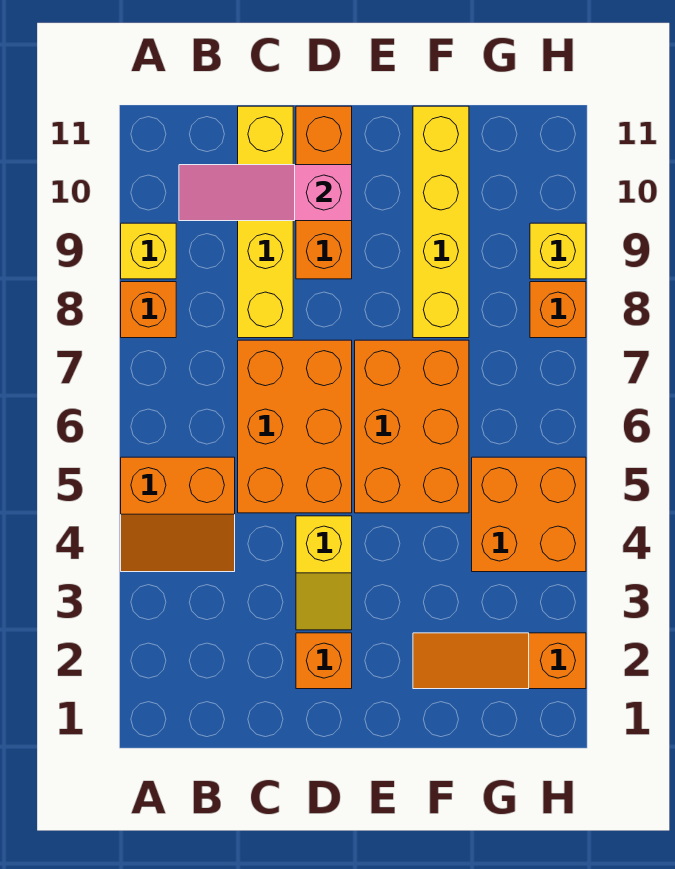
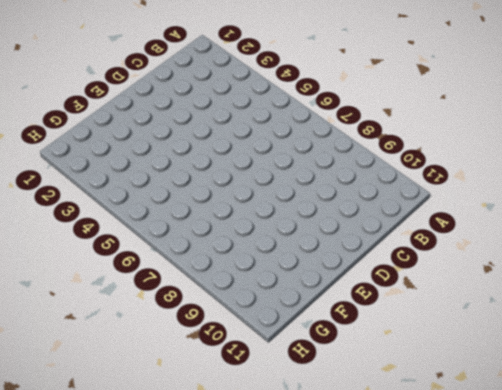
none -> orange 2x2 slope [121,457,235,572]
none -> orange 1x1 brick [121,282,176,338]
none -> yellow 1x1 brick [121,223,176,279]

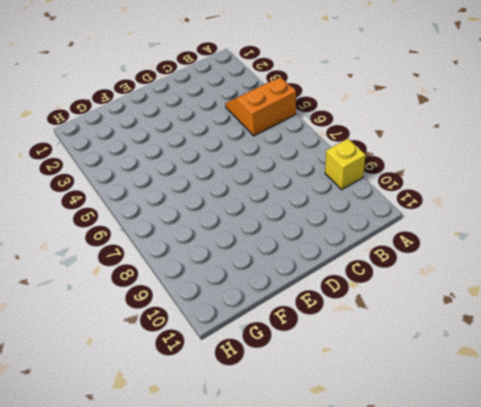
none -> orange 1x1 brick [121,282,176,338]
none -> orange 2x3 brick [238,340,352,513]
none -> yellow 1x4 brick [238,106,293,338]

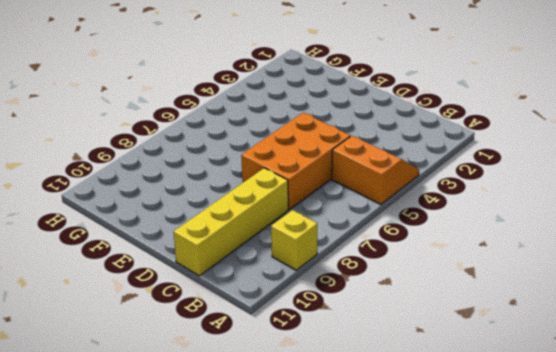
none -> orange 1x1 brick [121,282,176,338]
none -> orange 1x1 brick [296,633,352,689]
none -> yellow 1x2 slope [296,516,352,630]

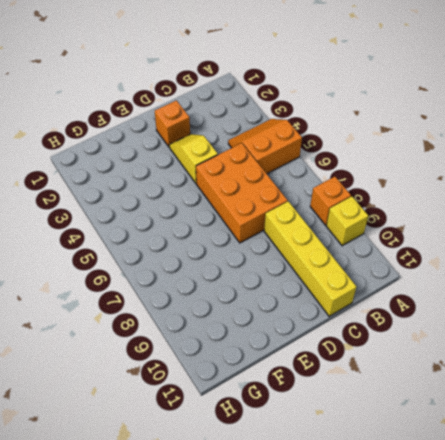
none -> orange 1x3 brick [296,106,352,279]
none -> orange 2x3 brick [355,340,469,513]
none -> orange 1x3 slope [413,633,586,689]

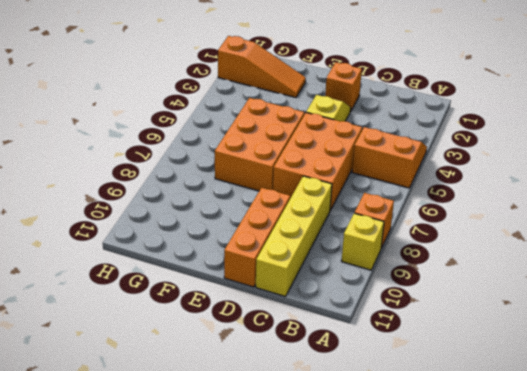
none -> yellow 1x4 brick [413,106,469,338]
none -> orange 2x2 brick [472,457,586,572]
none -> orange 1x1 brick [530,282,586,338]

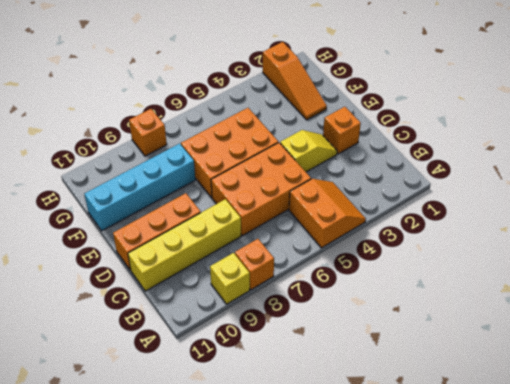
cyan 1x4 brick [84,144,195,231] -> yellow 1x4 brick [413,106,469,338]
none -> orange 2x2 brick [472,457,586,572]
none -> yellow 1x1 brick [530,223,586,279]
none -> pink 1x3 slope [179,165,352,221]

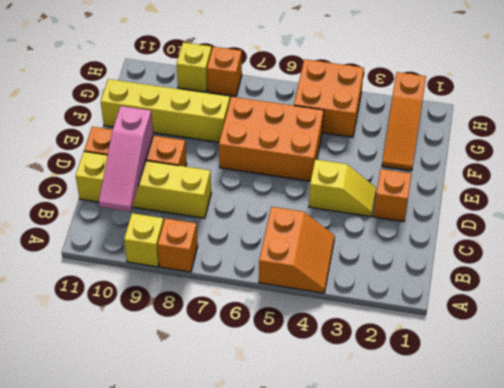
none -> orange 2x3 brick [238,340,352,513]

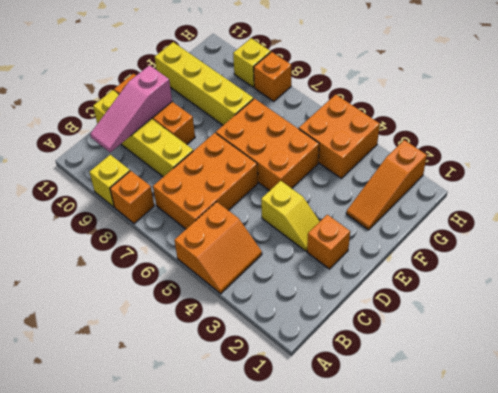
orange 2x3 brick [153,133,258,229] -> orange 2x3 brick turned to [238,340,352,513]

